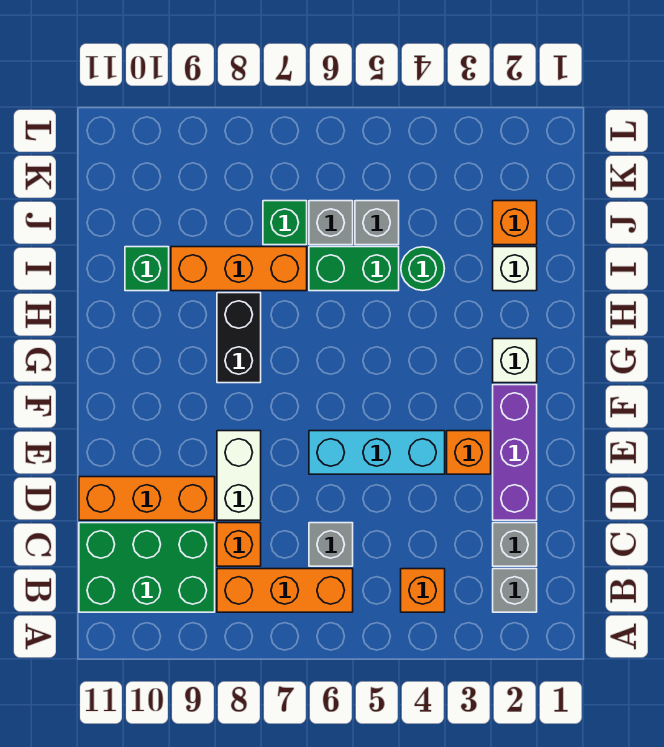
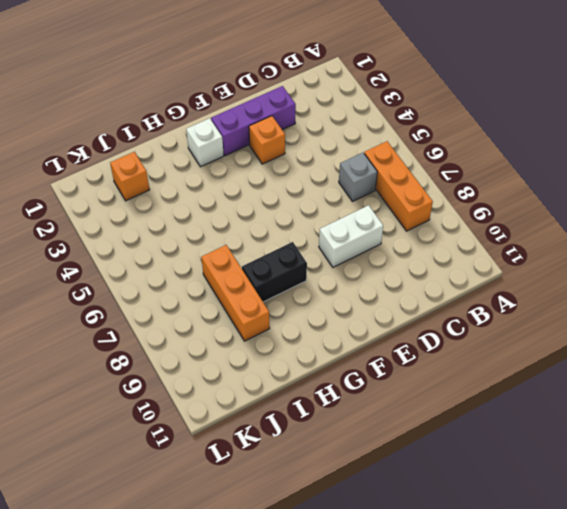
none -> grey 1x1 brick [493,569,537,612]
none -> orange 1x1 brick [401,569,445,612]
none -> green 2x3 brick [79,523,215,612]

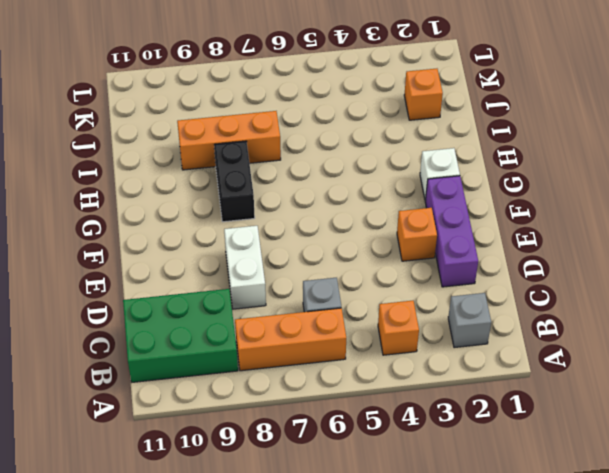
none -> grey 1x1 brick [493,523,537,566]
none -> orange 1x1 brick [217,523,261,566]
none -> orange 1x3 brick [79,477,215,520]

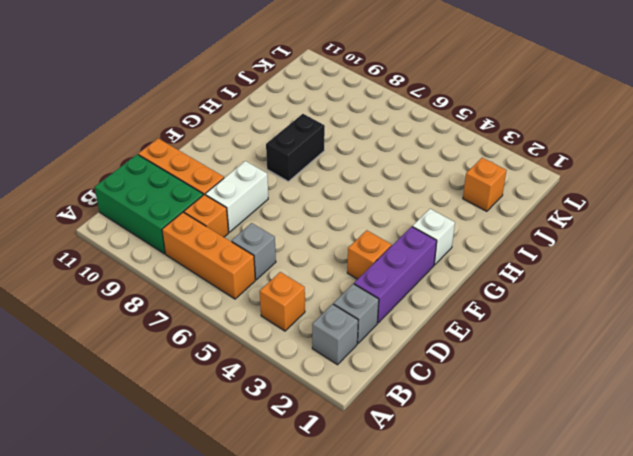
none -> cyan 1x3 brick [309,431,445,474]
none -> white 1x1 brick [493,247,537,291]
none -> green 1x1 round brick [401,247,445,291]

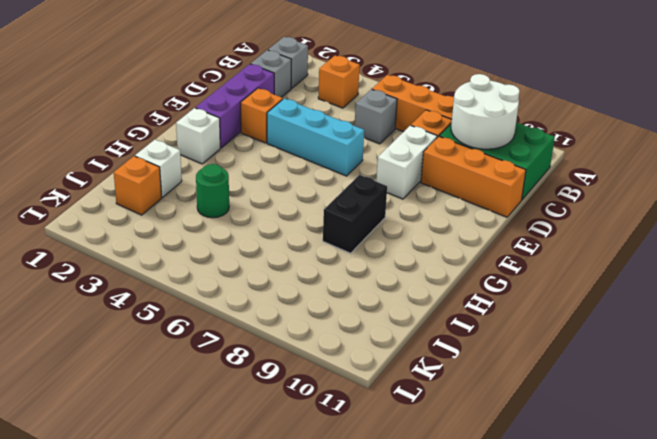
white 2x2 round brick [451,74,520,149] -> none
none -> green 1x2 brick [309,247,399,291]
none -> orange 1x3 brick [171,247,307,291]
none -> green 1x1 brick [125,247,169,291]

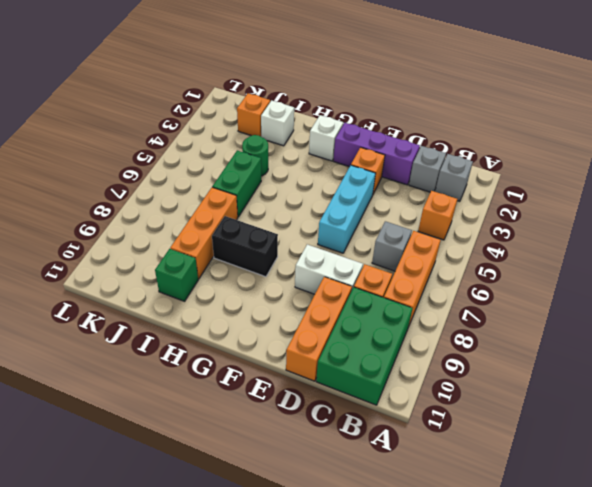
none -> grey 1x1 brick [355,201,399,245]
none -> grey 1x1 brick [309,201,353,245]
none -> green 1x1 brick [263,201,307,245]

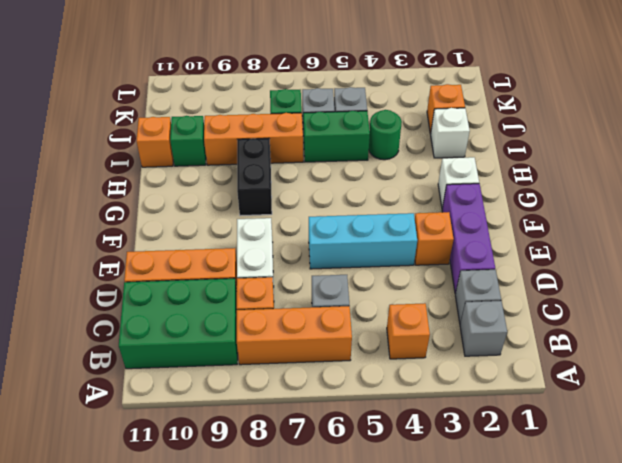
orange 1x1 brick [137,117,173,167] -> none

